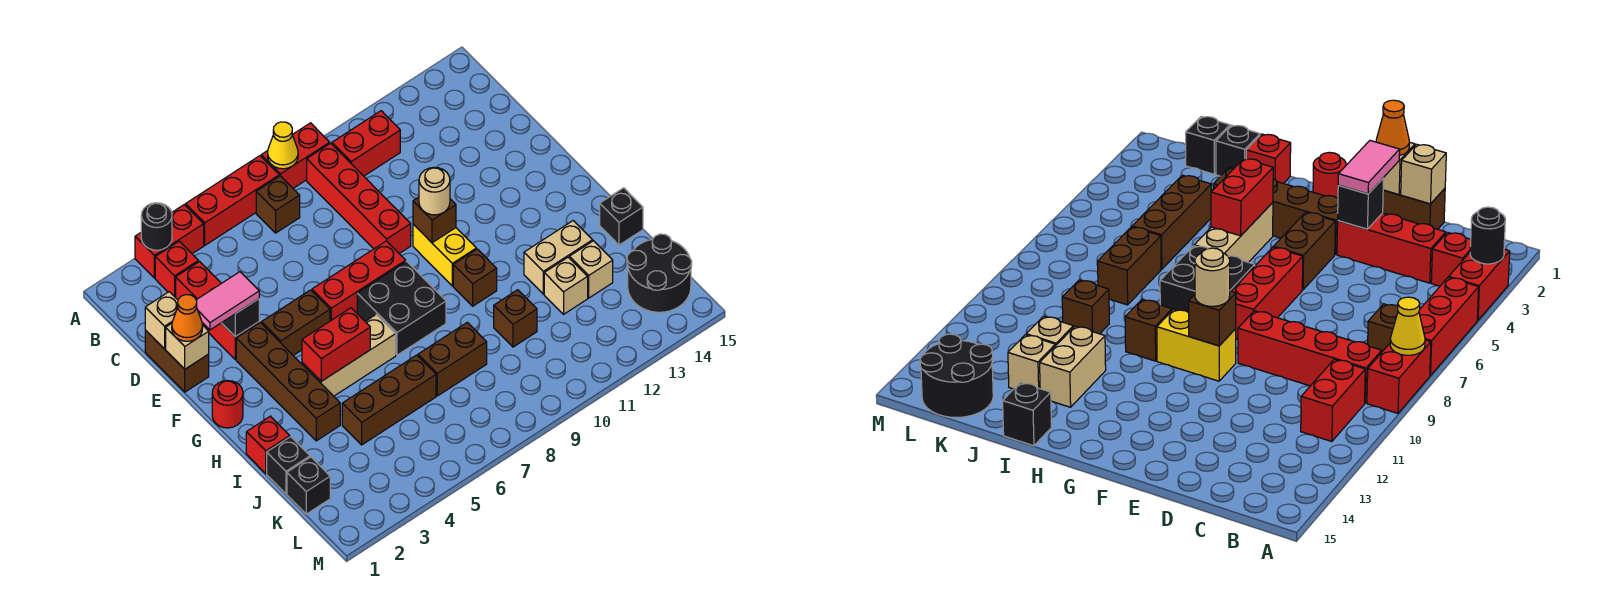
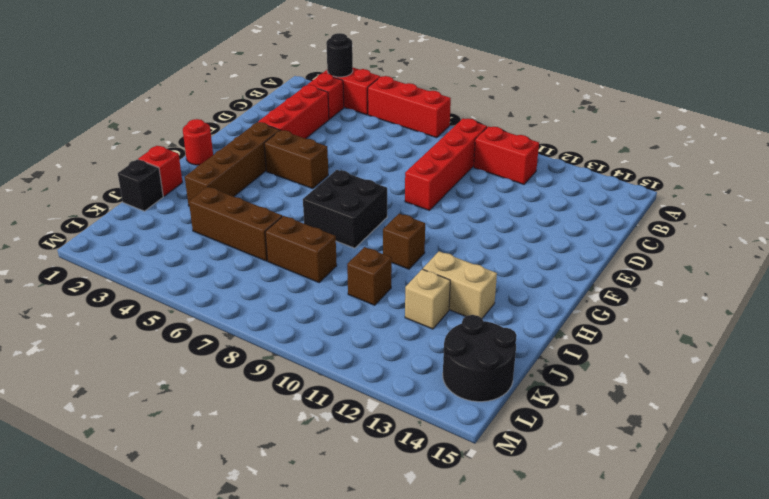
none -> red 1x2 brick [261,123,330,188]
none -> brown 1x1 brick [256,176,300,233]
none -> brown 1x2 brick [145,330,209,392]
none -> red 1x3 brick [312,241,406,321]

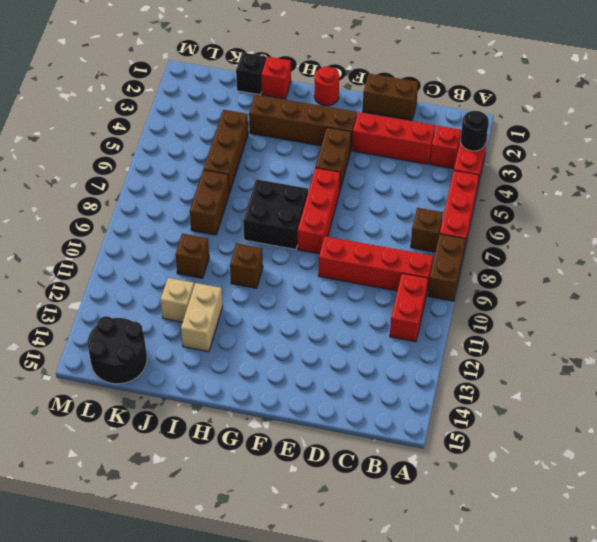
brown 1x2 brick [428,234,466,301] -> red 1x2 brick [261,123,330,188]
none -> yellow 1x2 brick [413,224,476,286]
none -> tan 1x3 brick [302,314,396,396]
none -> black 1x1 brick [600,188,643,245]
none -> tan 1x1 brick [569,241,613,298]

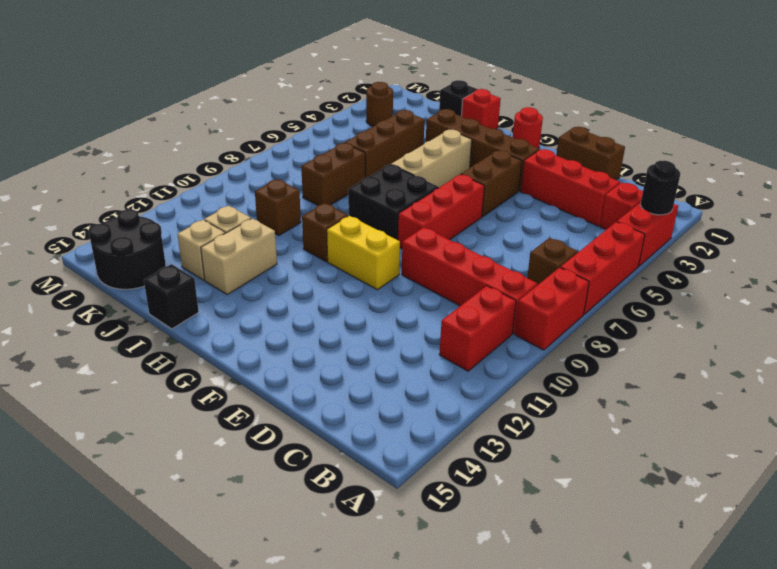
brown 1x1 round brick [366,82,393,126] -> none
none -> black 1x1 brick [287,457,330,514]
none -> yellow 1x1 cone [268,122,298,169]
none -> tan 1x1 brick [145,292,178,349]
none -> tan 1x1 brick [166,323,209,369]

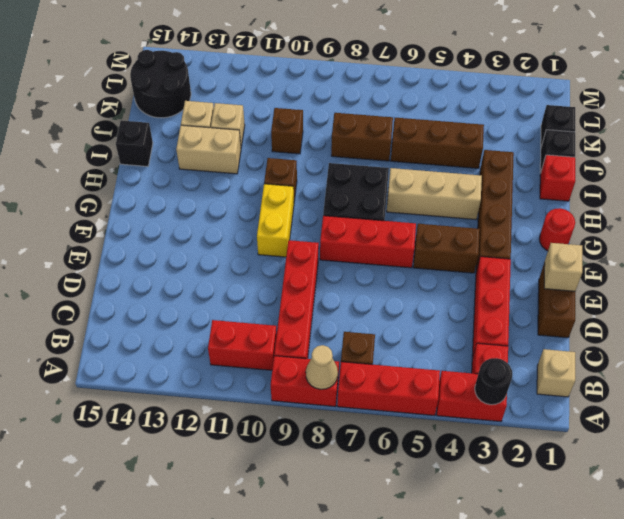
tan 1x1 cone [306,345,338,389] -> yellow 1x1 cone [268,122,298,169]
tan 1x1 brick [537,349,575,397] -> tan 1x1 brick moved to [145,292,178,349]
none -> black 1x1 brick [222,299,259,337]
none -> brown 1x1 brick [413,197,456,243]
none -> red 1x2 brick [302,308,370,381]
none -> orange 1x1 cone [172,295,203,341]

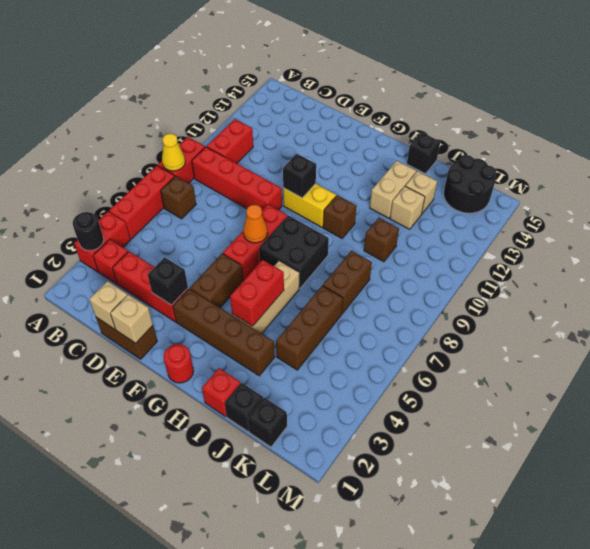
orange 1x1 cone [243,205,268,243] -> orange 1x1 cone moved to [172,295,203,341]
black 1x1 brick [283,154,316,198] -> brown 1x1 brick [413,197,456,243]
none -> pink 1x2 tile [196,272,259,330]
none -> tan 1x1 round brick [419,167,450,215]

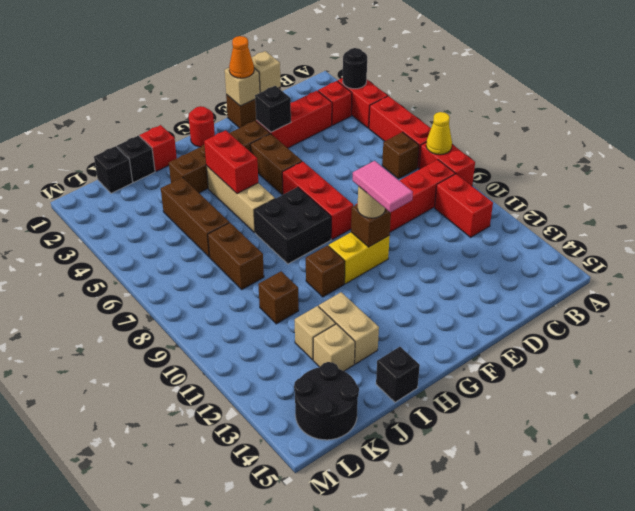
pink 1x2 tile [353,161,413,212] -> pink 1x2 tile moved to [196,272,259,330]

